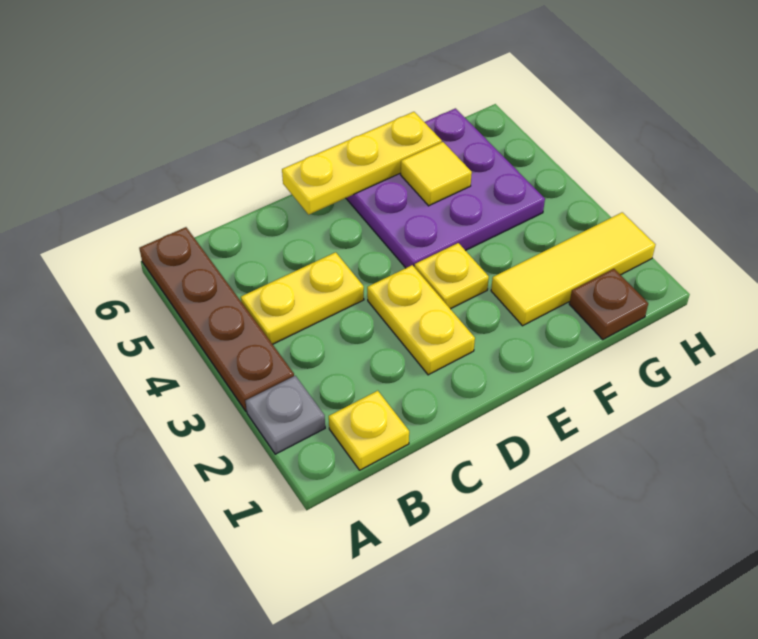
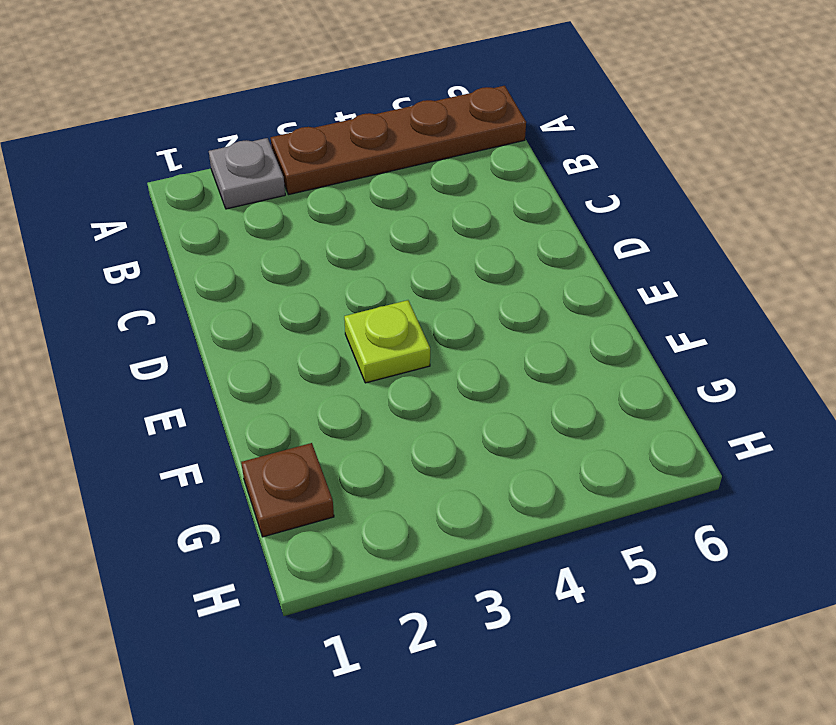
lime 1x1 plate [344,300,430,383] -> yellow 1x1 plate [415,243,489,309]
none -> yellow 1x1 plate [329,391,409,470]
none -> yellow 1x2 plate [241,252,364,344]

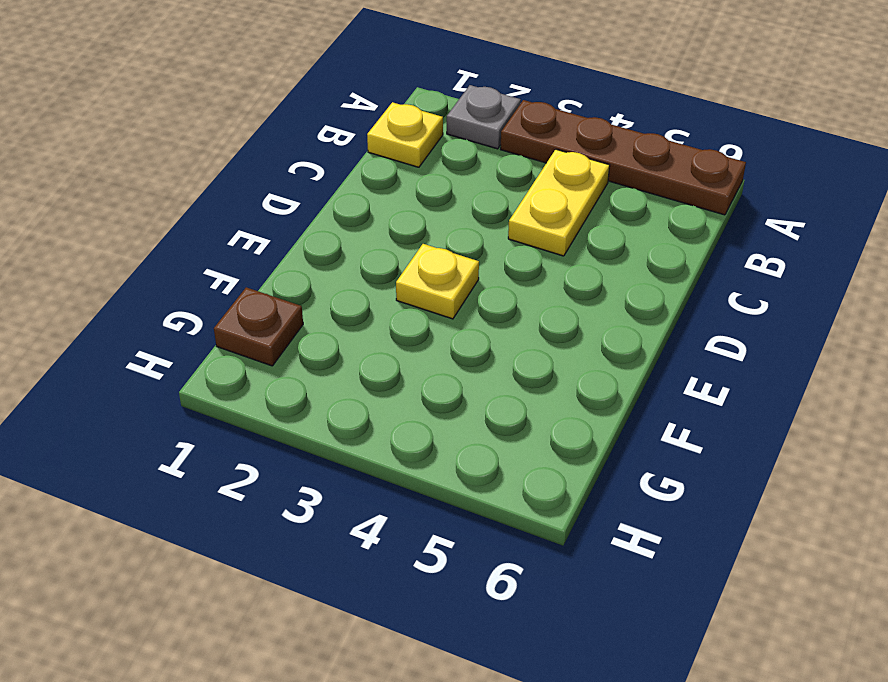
none -> yellow 1x2 plate [367,265,475,375]
none -> purple 3x3 plate [346,108,545,268]

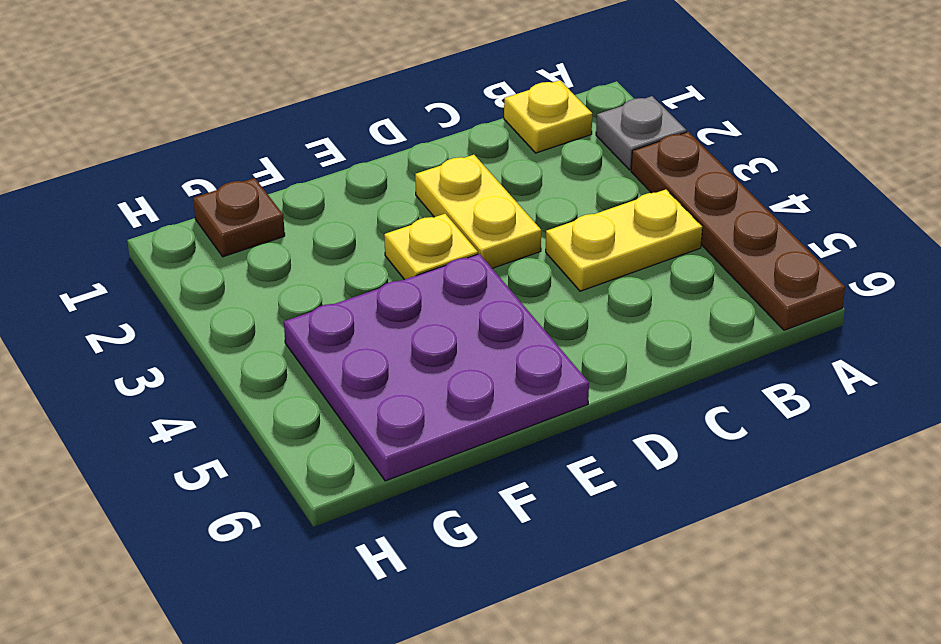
none -> yellow 1x3 tile [491,212,655,326]
none -> yellow 1x3 plate [282,112,442,214]

